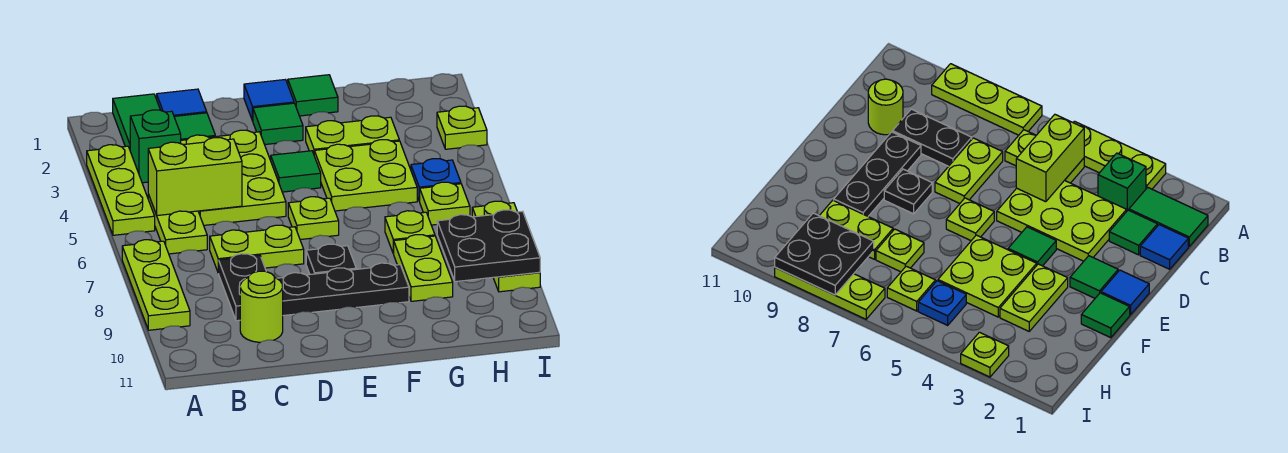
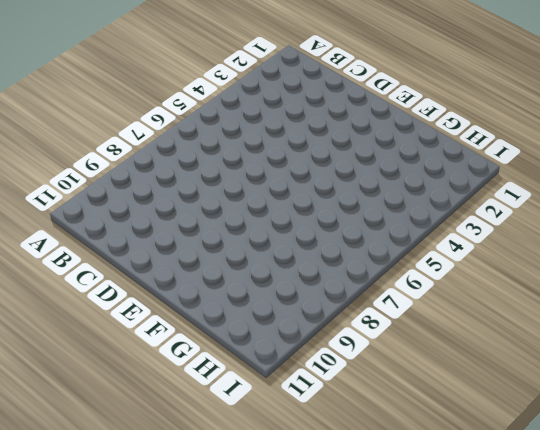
none -> lime 1x3 plate [87,145,155,235]
none -> lime 1x3 plate [122,240,190,330]
none -> green 1x2 tile [113,94,160,149]

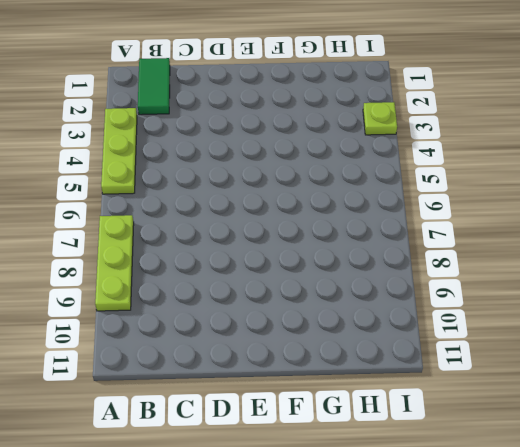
none -> green 1x1 brick [130,110,181,183]
none -> lime 1x2 plate [148,194,207,254]
none -> blue 1x1 tile [157,89,207,116]

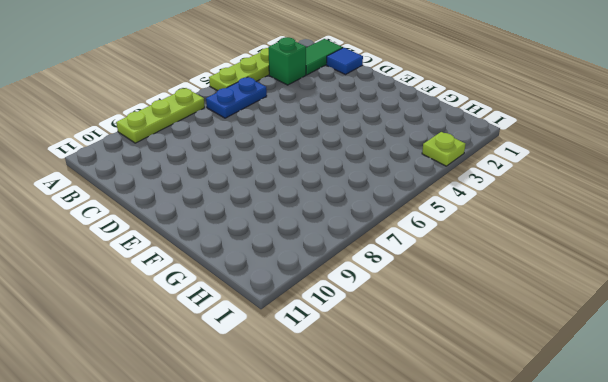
blue 1x2 plate [206,77,267,118] -> lime 1x2 plate [148,194,207,254]
none -> green 1x1 tile [174,113,215,140]
none -> lime 2x3 plate [181,130,286,225]
none -> lime 1x2 plate [210,225,304,273]

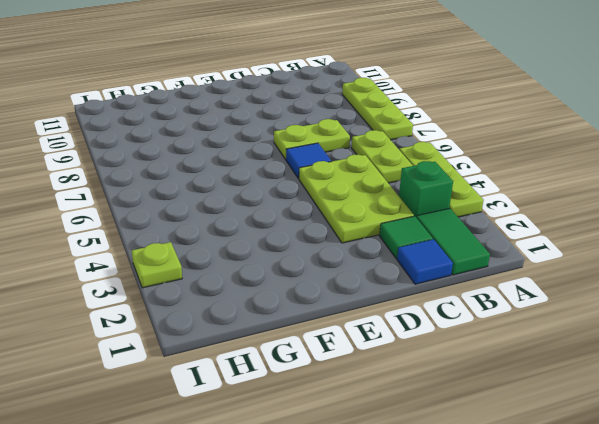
blue 1x1 tile [286,143,331,179] -> blue 1x1 tile moved to [244,80,294,121]
none -> black 1x2 plate [219,254,266,321]
none -> lime 1x1 round brick [240,271,283,342]
none -> black 1x3 plate [277,263,409,316]

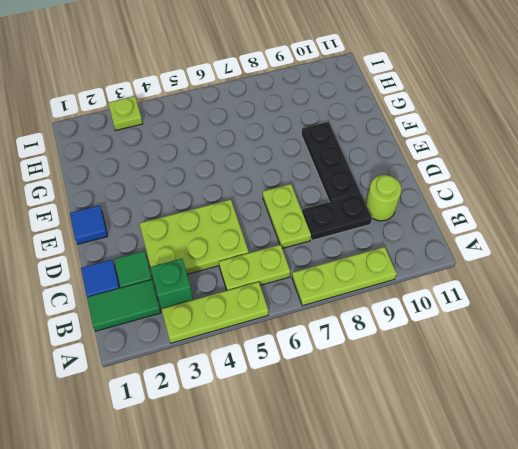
none -> green 1x1 tile [253,103,303,145]
none -> green 1x1 tile [271,151,321,192]
none -> lime 1x1 plate [288,197,339,240]

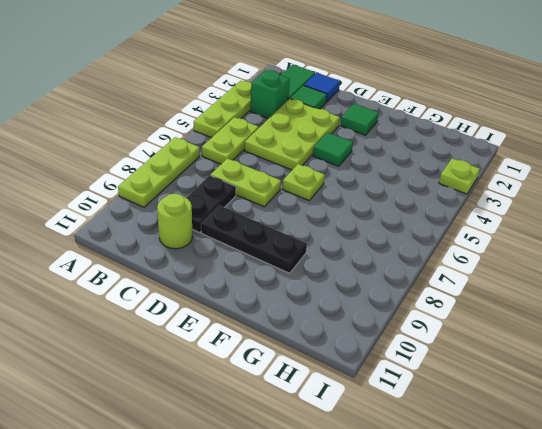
none -> blue 1x1 tile [244,80,294,121]
none -> black 1x1 plate [306,244,356,274]
none -> green 1x1 tile [288,75,338,116]

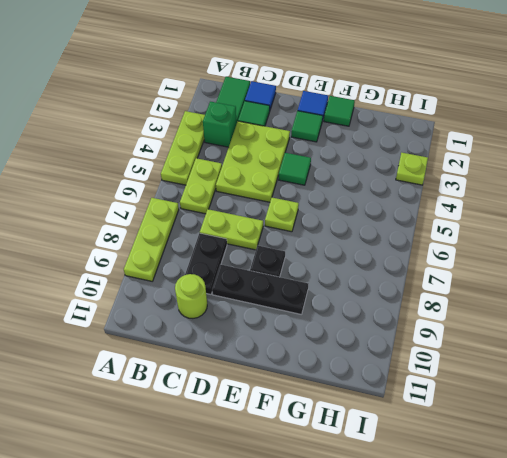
none -> lime 1x2 plate [306,116,399,154]
none -> lime 2x2 plate [314,140,417,211]
none -> lime 1x1 plate [385,211,435,254]

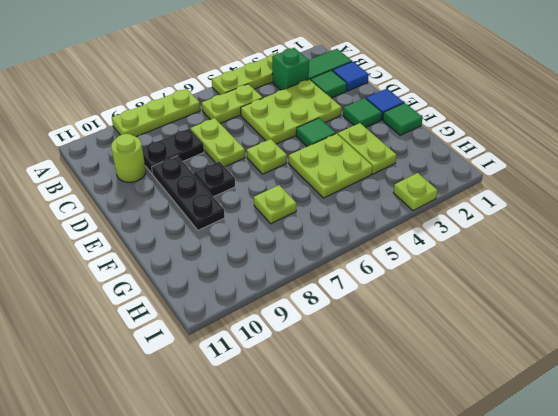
none -> lime 1x2 plate [394,235,453,301]
none -> blue 1x1 plate [411,159,461,201]
none -> lime 1x1 plate [419,182,470,225]

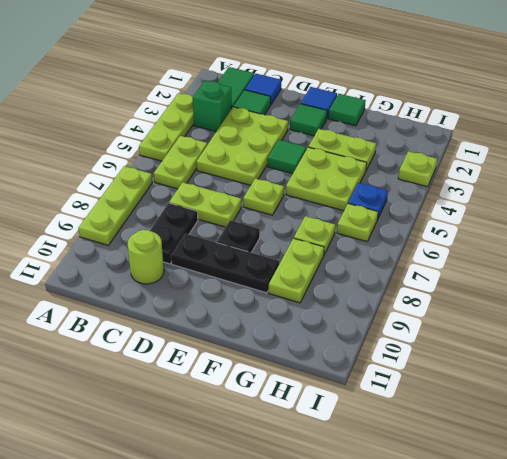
none -> lime 1x3 plate [472,201,540,292]
none -> lime 1x2 brick [148,138,242,216]
none -> black 2x2 plate [437,210,540,282]

